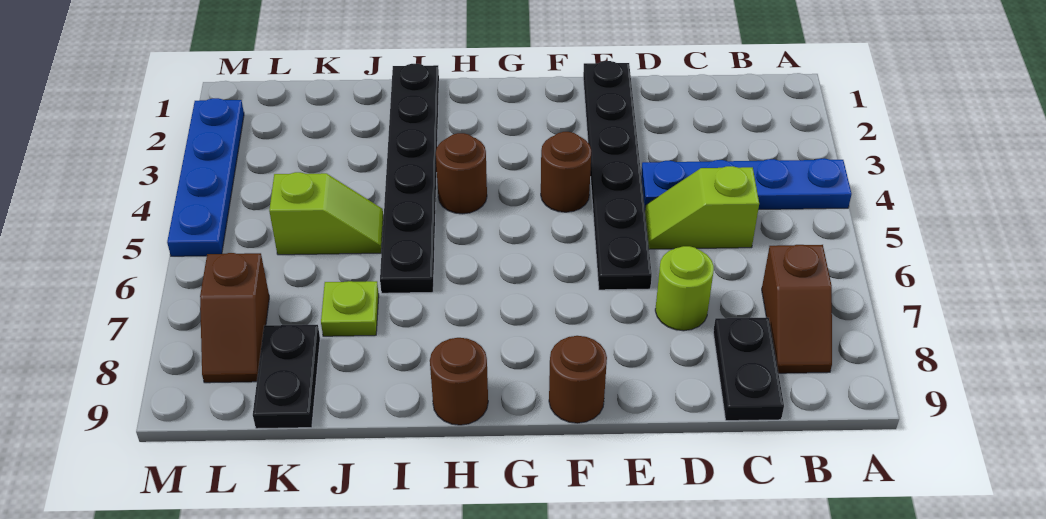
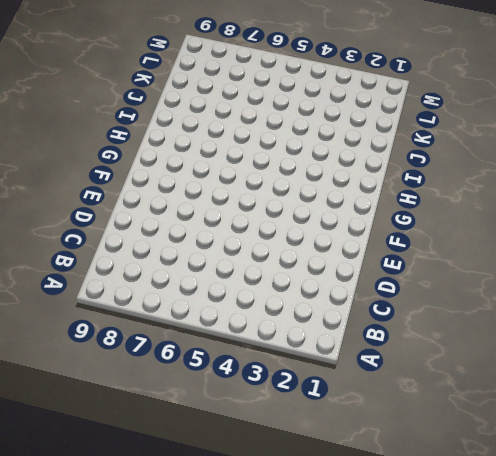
none -> blue 1x4 plate [641,158,852,209]
none -> brown 1x2 slope [762,245,832,373]
none -> lime 1x2 slope [645,166,759,249]

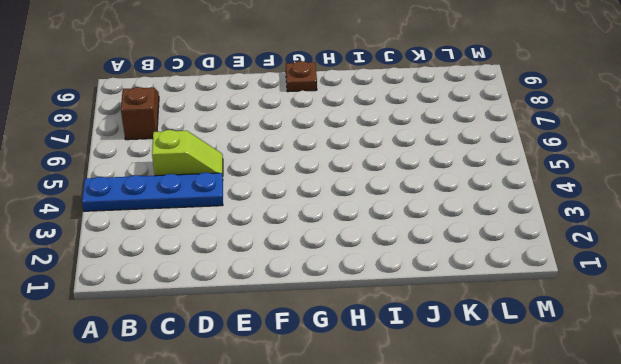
brown 1x1 plate [286,61,317,92] -> none
none -> black 1x2 plate [713,318,784,421]
none -> lime 1x1 round brick [655,246,714,331]
none -> black 1x6 plate [583,61,652,290]

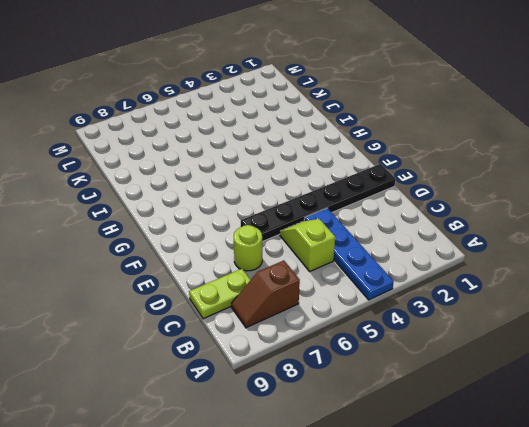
lime 1x2 plate [189,269,250,319] -> black 1x2 plate [713,318,784,421]
none -> brown 1x1 round brick [541,132,591,212]
none -> brown 1x1 round brick [549,336,607,423]
none -> brown 1x1 round brick [436,133,487,214]

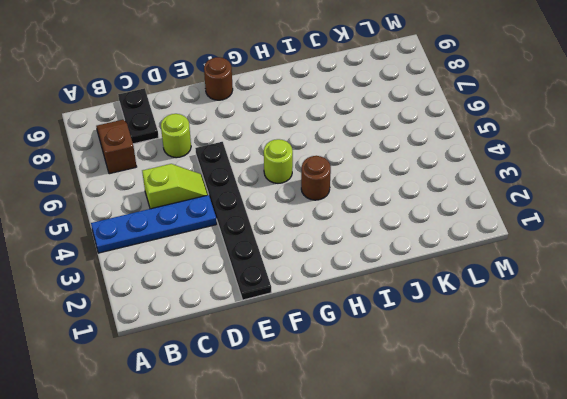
lime 1x1 round brick [264,139,293,183] -> none
none -> brown 1x1 round brick [541,132,591,212]
none -> brown 1x1 round brick [430,338,488,425]
none -> black 1x6 plate [380,64,439,293]

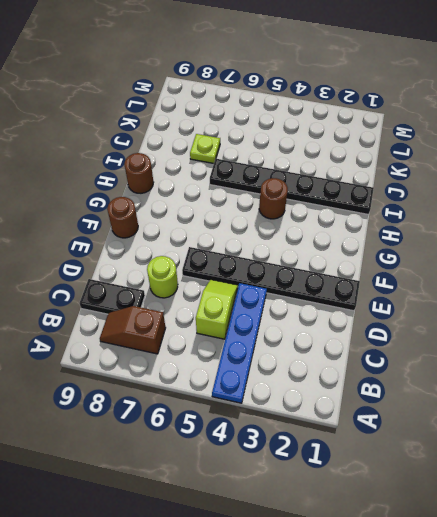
none -> brown 1x1 round brick [541,132,591,212]
none -> lime 1x2 slope [269,172,383,255]
none -> black 1x2 plate [253,325,320,429]

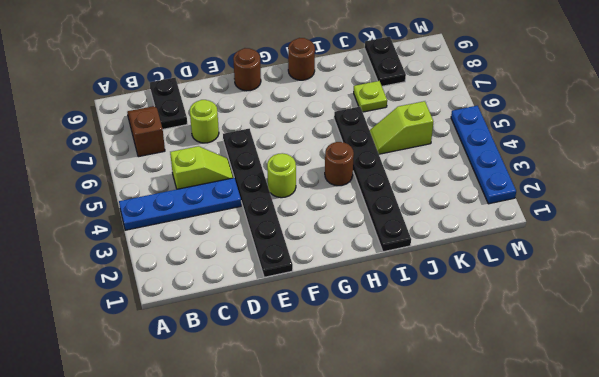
lime 1x1 round brick [267,153,296,198] -> brown 1x1 round brick [541,132,591,212]
none -> brown 1x2 slope [200,253,269,383]

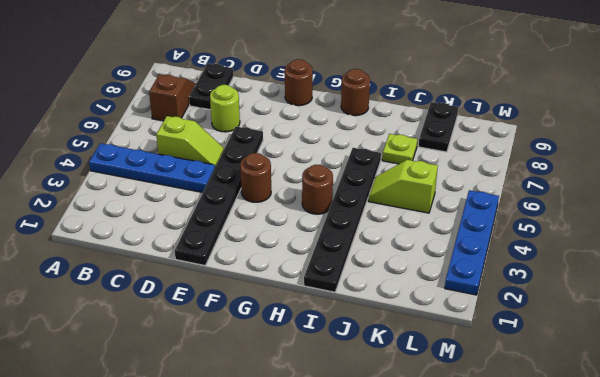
none -> brown 1x2 slope [200,253,269,383]

